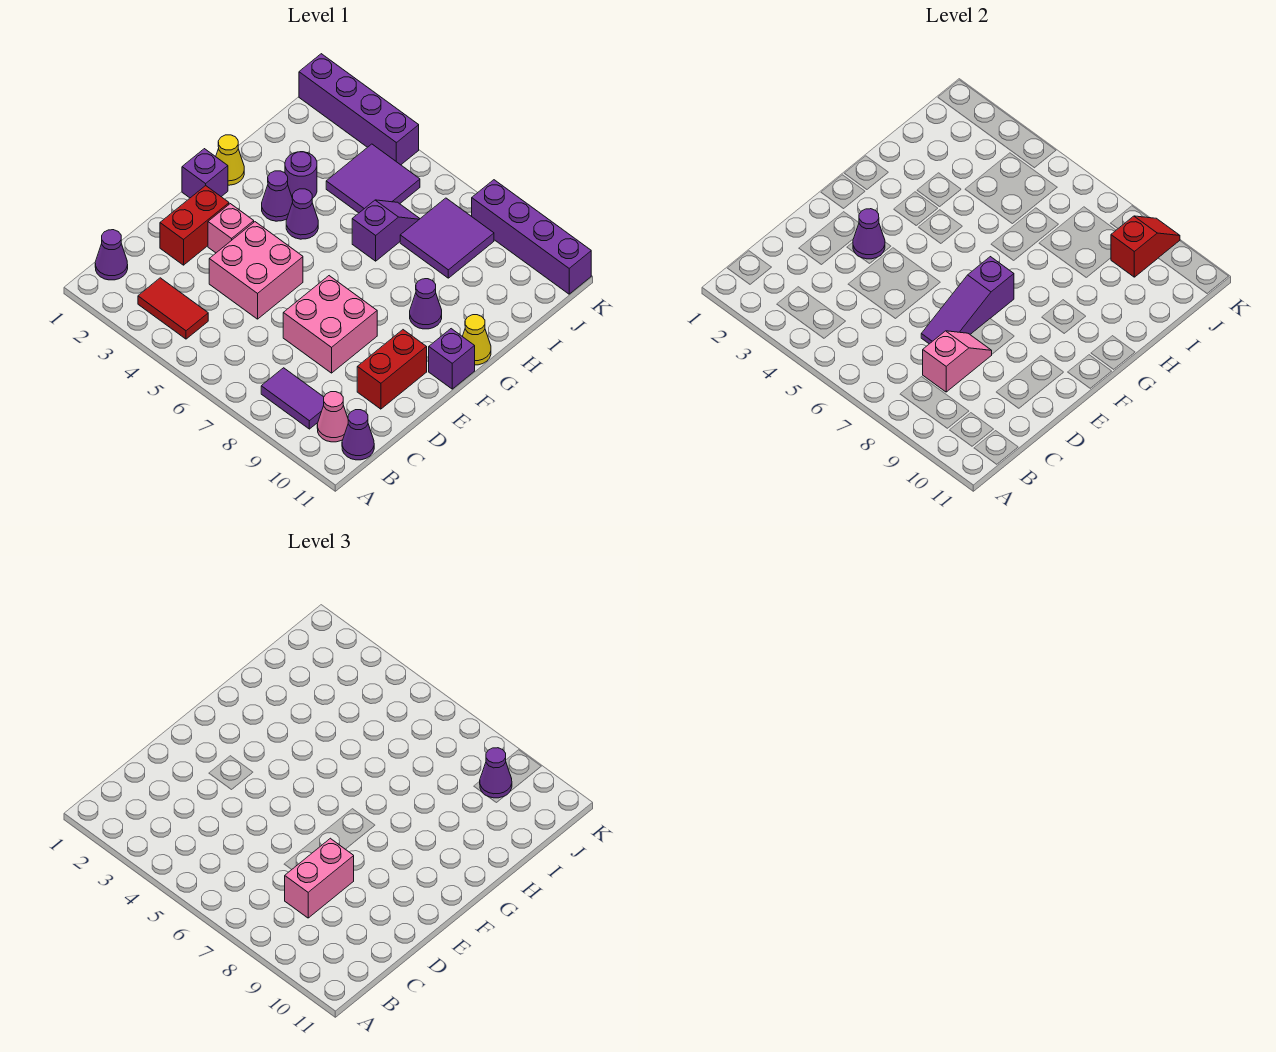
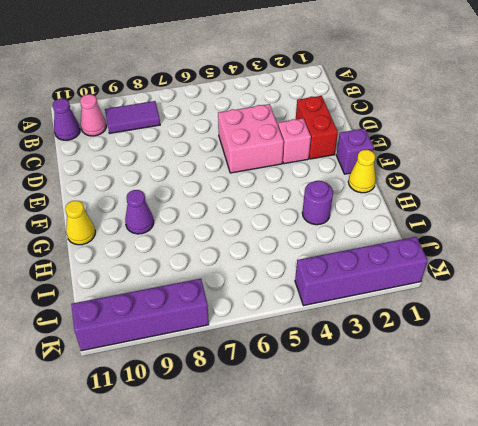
none -> purple 1x1 cone [95,230,128,280]
none -> red 1x2 tile [138,278,208,339]
none -> pink 2x2 brick [283,276,377,373]

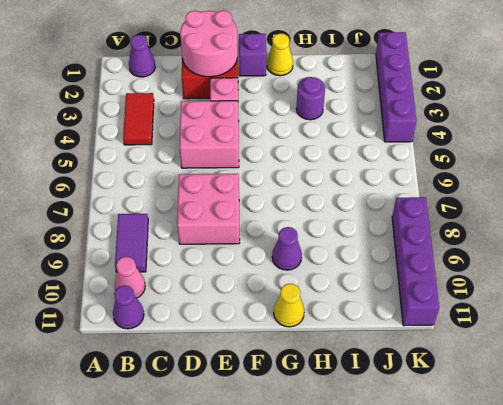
pink 2x2 round brick [180,10,238,77] -> none
none -> red 1x2 brick [357,330,427,409]
none -> purple 1x1 brick [429,329,475,389]
none -> purple 1x1 cone [262,171,293,221]

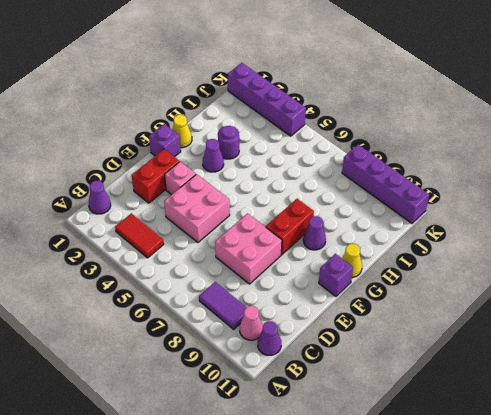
red 1x2 brick [266,199,314,254] -> red 1x2 brick moved to [357,330,427,409]
none -> purple 1x1 cone [286,189,318,239]
none -> purple 1x2 slope [352,200,420,261]
none -> purple 2x2 tile [326,144,420,213]

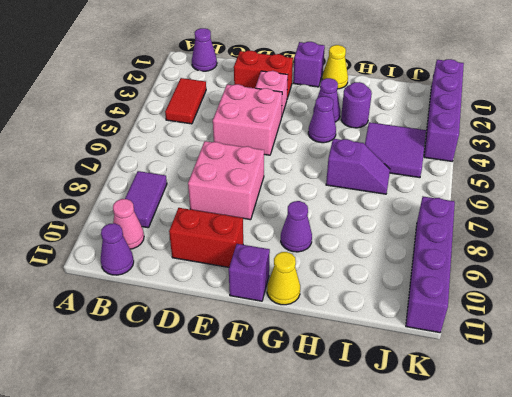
none -> purple 2x2 tile [400,198,494,278]
none -> pink 1x2 slope [923,331,992,392]
none -> purple 1x3 slope [921,257,1014,344]

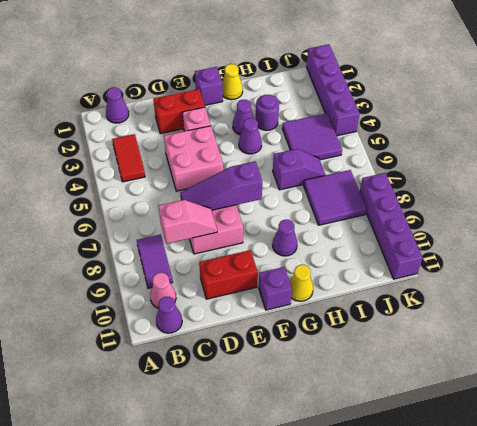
none -> purple 1x1 cone [853,209,885,259]
none -> red 1x2 slope [1111,216,1180,277]
none -> pink 1x2 brick [285,838,354,918]

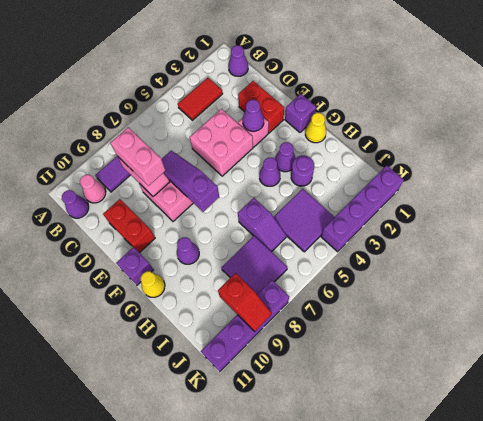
none -> purple 1x1 cone [480,748,512,798]

